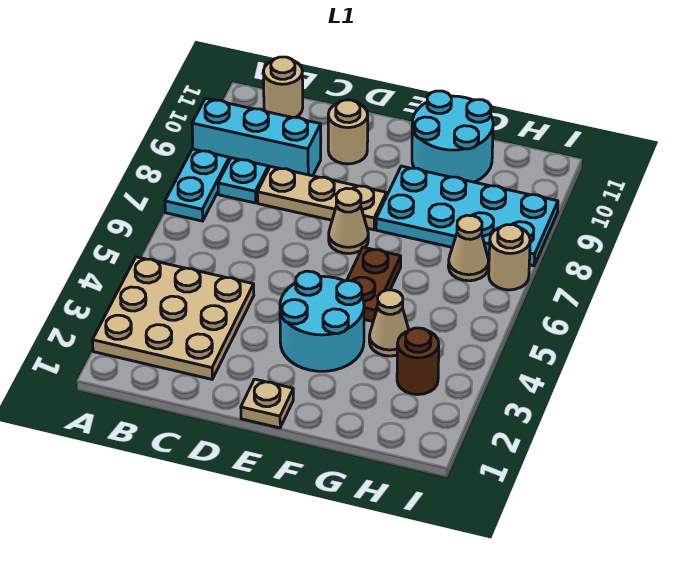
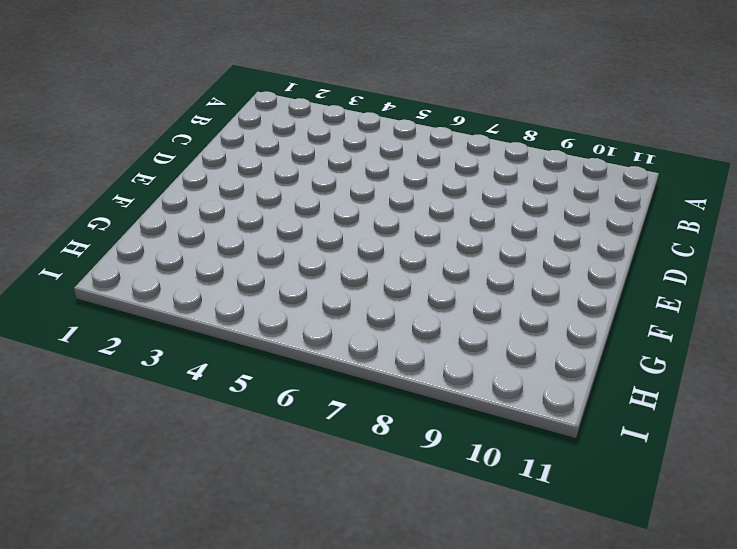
none -> tan 3x3 plate [92,257,254,379]
none -> cyan 1x2 plate [165,149,229,221]
none -> cyan 1x3 brick [192,98,321,176]

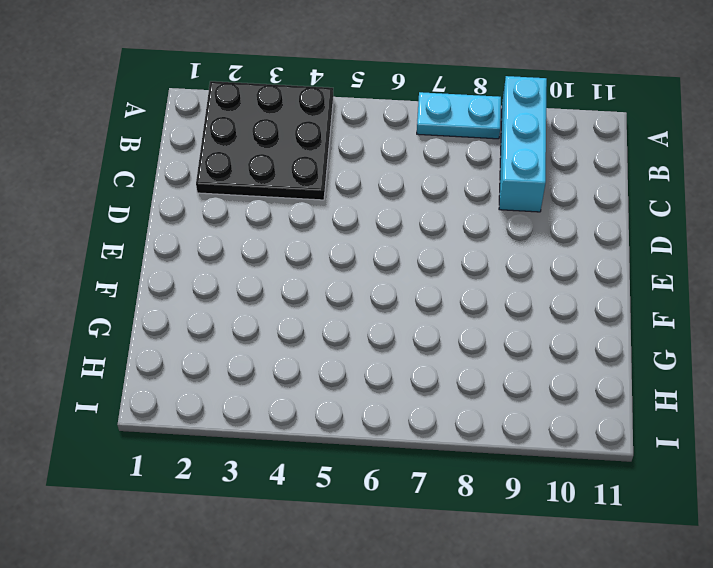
black 3x3 plate [196,81,333,200] -> tan 3x3 plate [92,257,254,379]
none -> cyan 1x1 plate [218,158,268,203]
none -> tan 1x1 round brick [263,57,303,117]
none -> tan 1x3 plate [257,166,387,230]

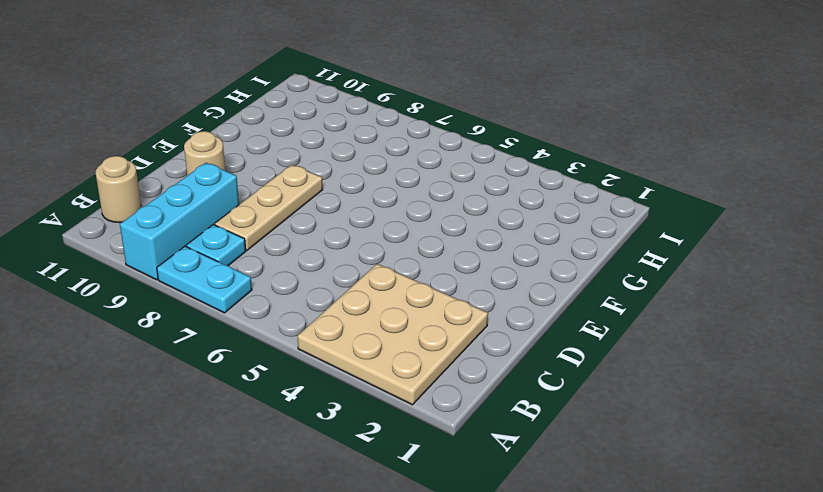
none -> tan 1x1 plate [241,379,293,428]
none -> cyan 2x2 round brick [280,271,364,371]
none -> tan 1x1 cone [329,188,368,254]

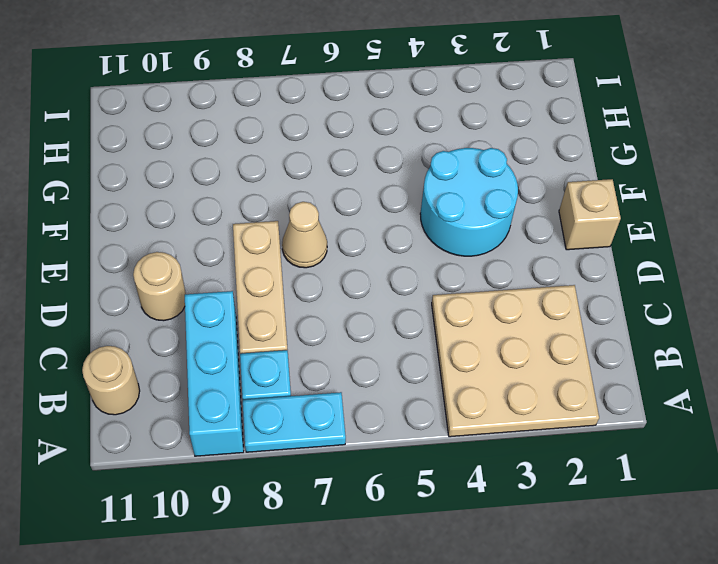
tan 1x1 brick [559,179,621,250] -> tan 1x1 plate [241,379,293,428]
none -> brown 1x2 plate [347,247,401,321]
none -> cyan 2x4 plate [376,166,558,266]
none -> cyan 2x2 round brick [412,91,493,182]

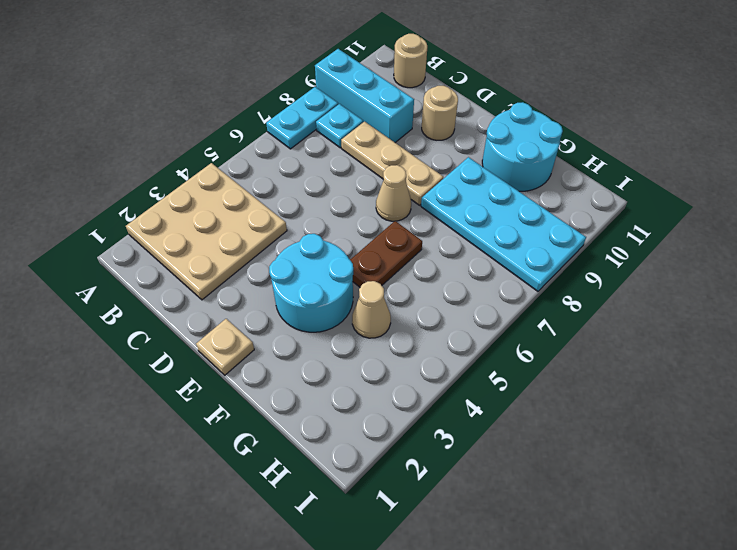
none -> brown 1x1 round brick [397,328,439,395]
none -> tan 1x1 cone [448,215,489,281]
none -> tan 1x1 round brick [489,225,530,290]

